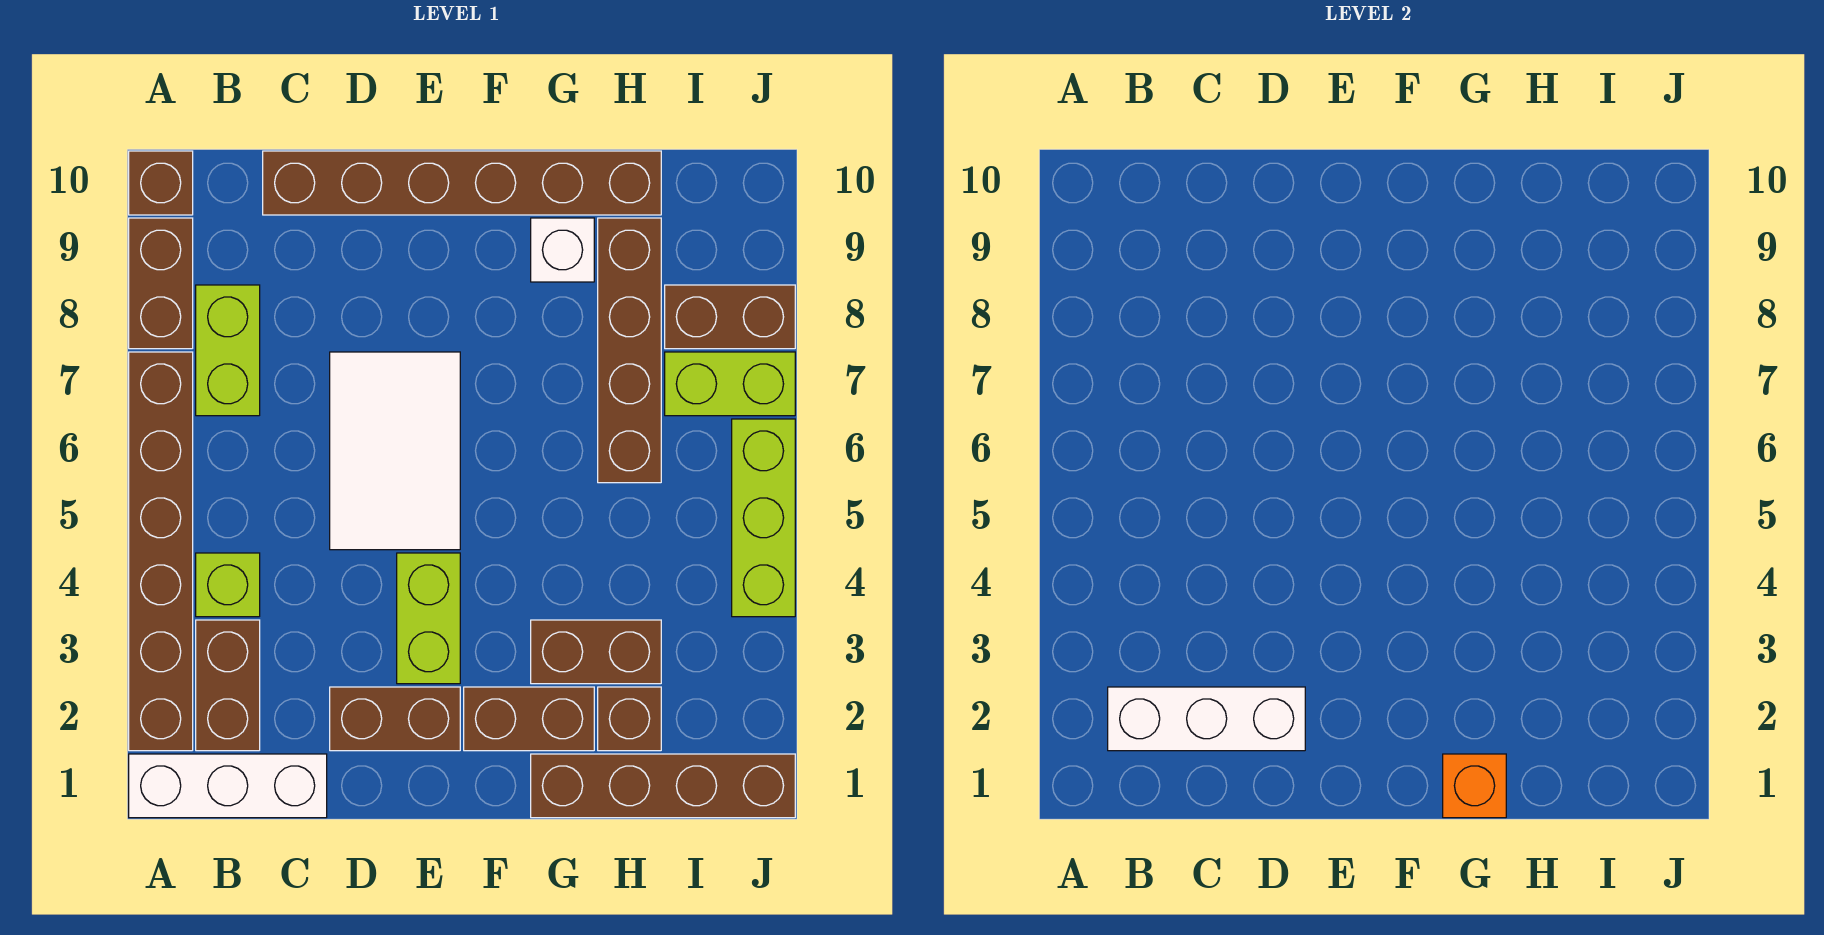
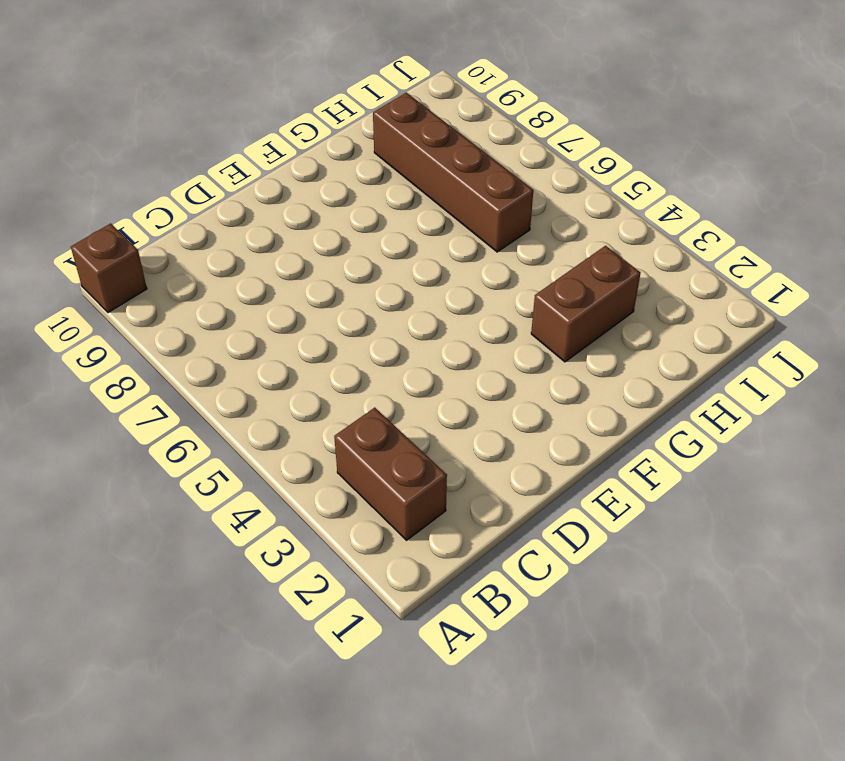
none -> white 1x3 brick [129,754,327,818]
none -> brown 1x6 brick [129,352,193,751]
none -> brown 1x2 brick [129,218,193,349]

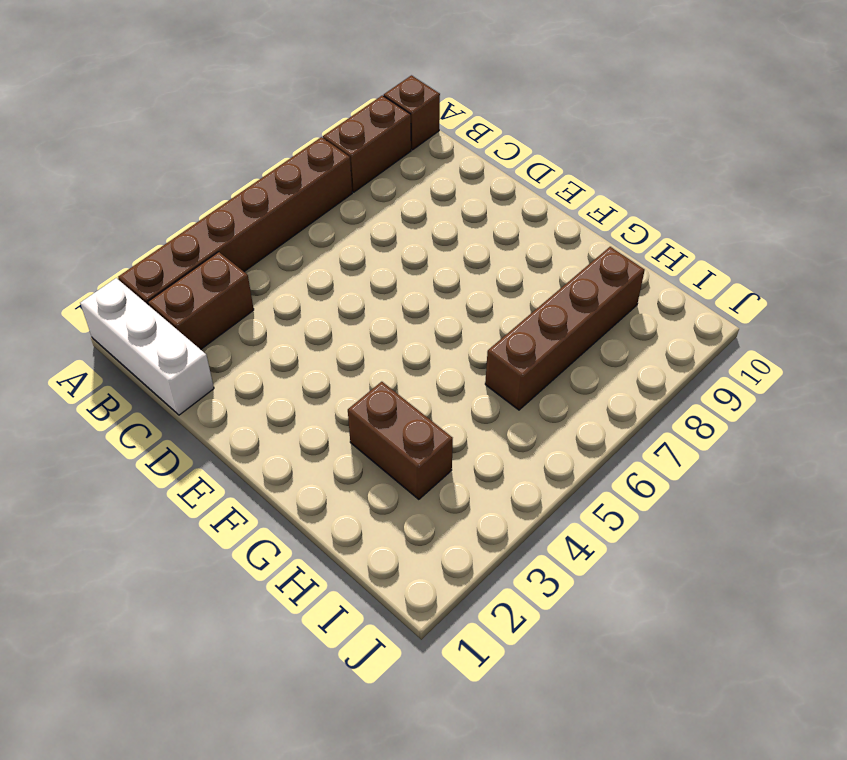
none -> lime 1x1 brick [196,553,260,617]
none -> lime 1x2 brick [196,285,260,416]
none -> brown 1x6 brick [263,151,661,215]

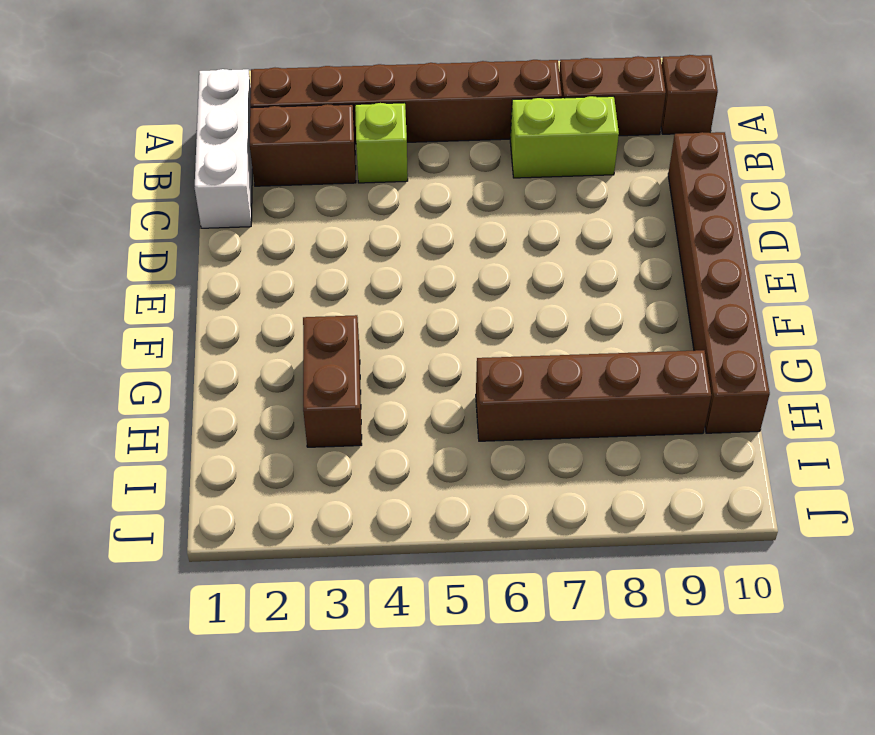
none -> brown 1x2 brick [330,687,460,751]
none -> white 2x3 tile [330,352,460,550]
none -> lime 1x2 brick [397,553,460,684]

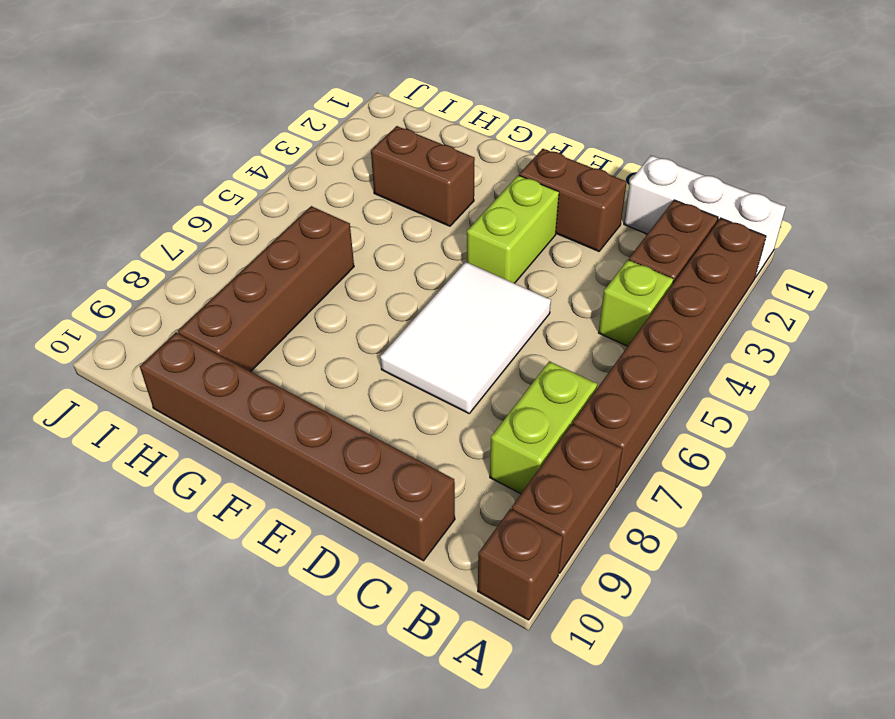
none -> brown 1x2 brick [464,687,594,751]
none -> brown 1x4 brick [531,754,795,818]
none -> white 1x1 brick [531,218,594,282]

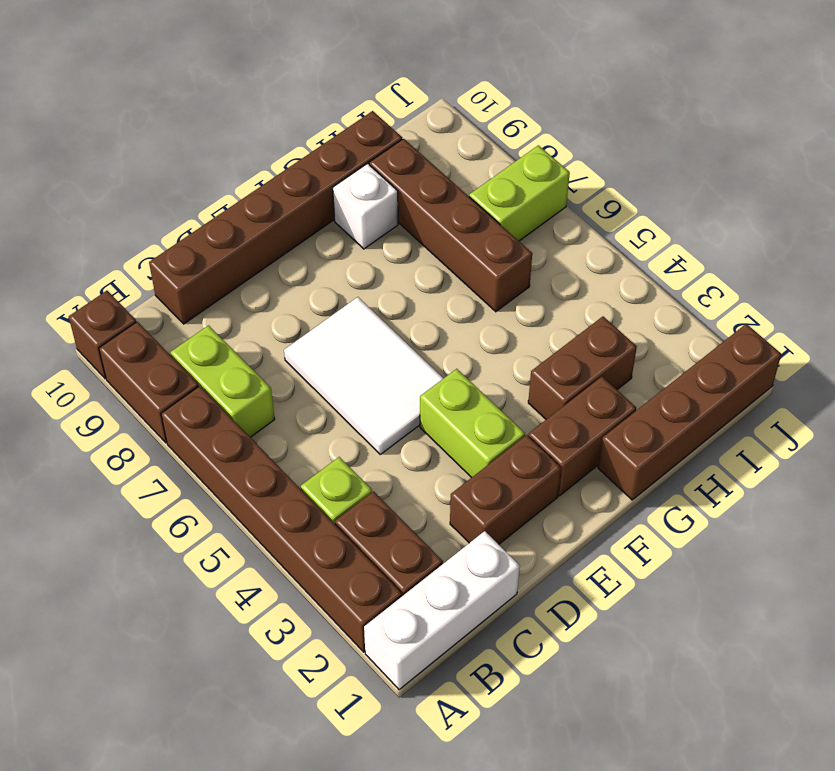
none -> brown 1x1 brick [598,687,661,751]
none -> brown 1x2 brick [665,285,795,349]
none -> lime 1x3 brick [732,419,795,617]

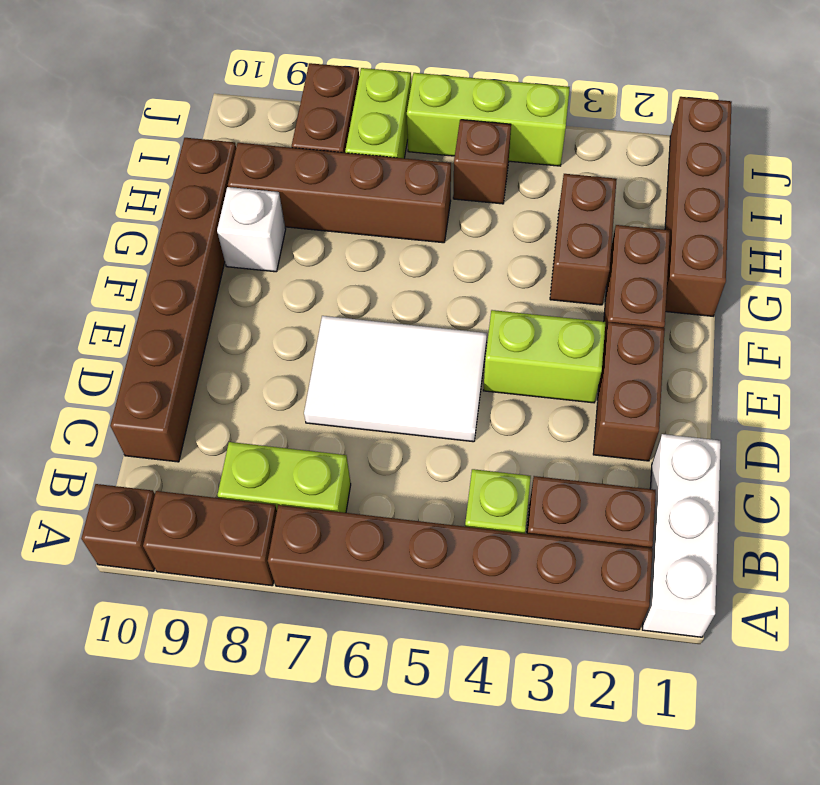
brown 1x1 brick [453,120,511,204] -> brown 1x1 brick moved to [598,687,661,751]
none -> white 1x3 brick [1108,687,1305,751]
none -> orange 1x1 brick [1443,754,1506,818]

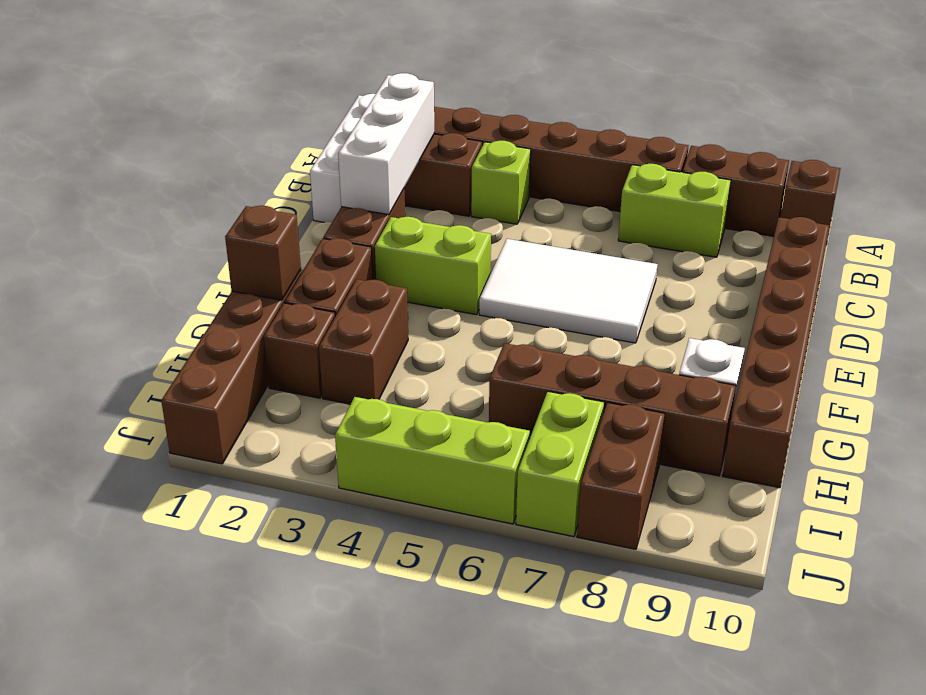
brown 1x1 brick [225,206,301,300] -> orange 1x1 brick [1443,754,1506,818]

